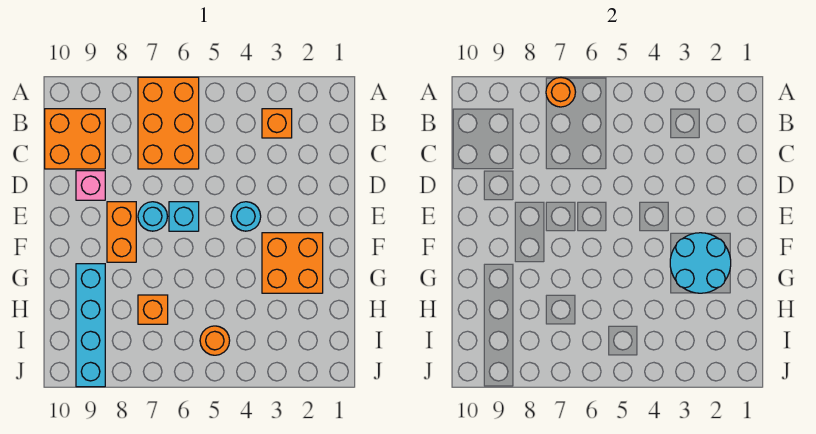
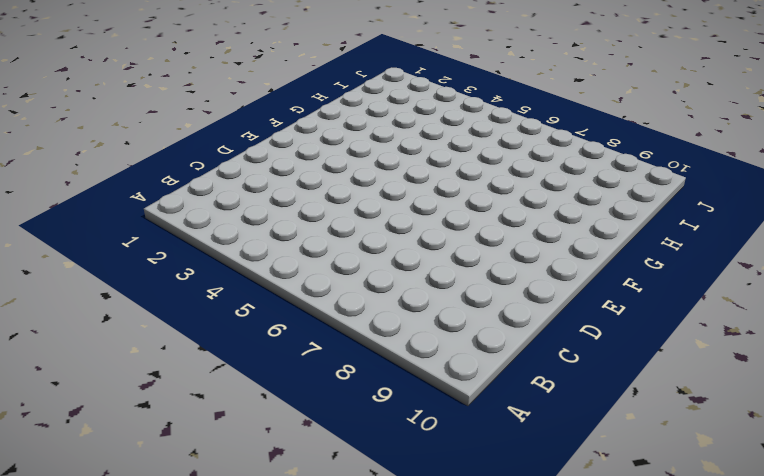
none -> orange 2x3 brick [138,77,199,169]
none -> orange 1x1 brick [262,109,292,138]
none -> orange 2x2 brick [45,109,105,169]

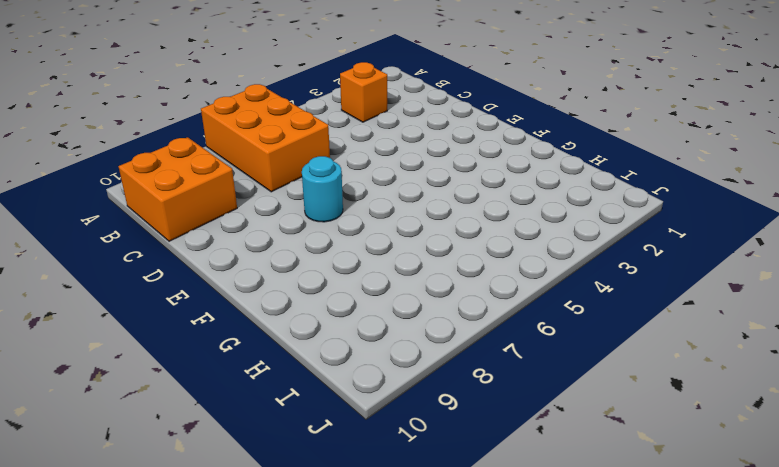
none -> pink 1x1 brick [76,171,105,200]
none -> cyan 1x1 round brick [231,202,261,231]
none -> cyan 1x1 brick [169,202,199,231]

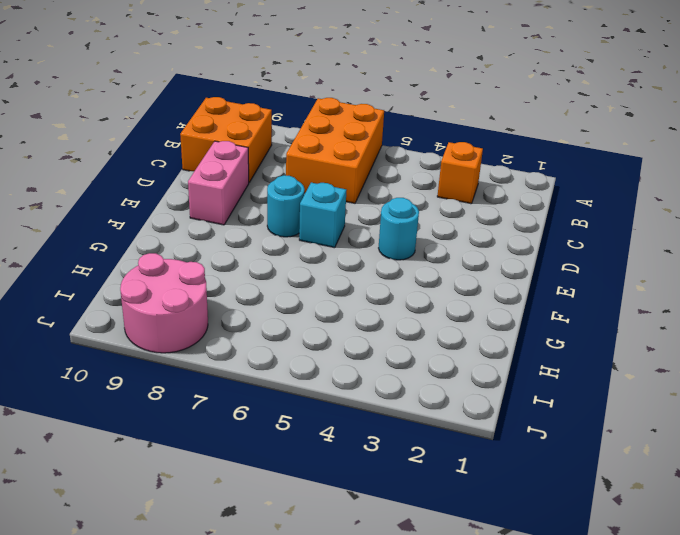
pink 1x2 brick [188,141,249,225] -> pink 1x1 brick [76,171,105,200]
pink 2x2 round brick [120,253,208,353] -> cyan 1x4 brick [76,264,105,387]
none -> orange 1x2 brick [107,202,136,262]
none -> orange 2x2 brick [262,233,323,293]
none -> orange 1x1 brick [138,295,168,324]

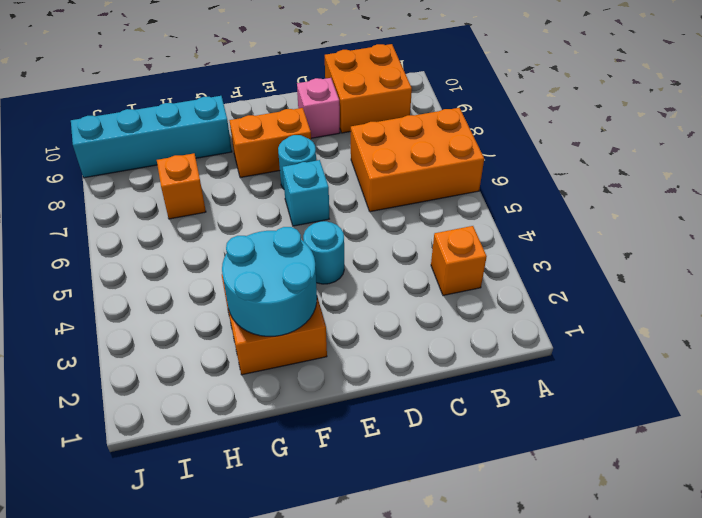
none -> orange 1x1 round brick [200,326,230,355]
none -> orange 1x1 round brick [546,78,575,107]

